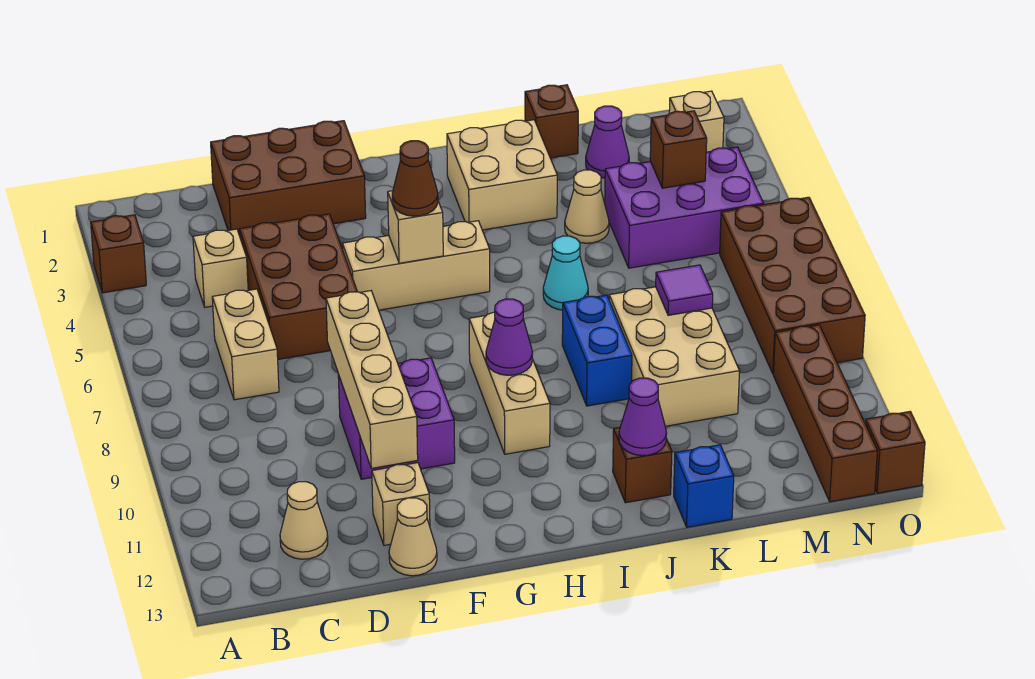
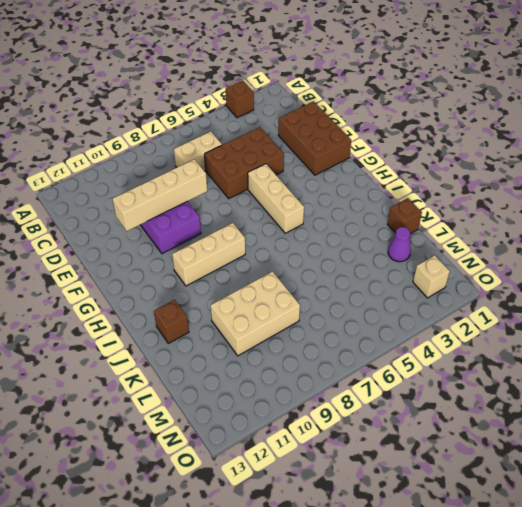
none -> tan 1x1 brick [193,229,248,307]
none -> tan 1x1 cone [280,482,328,559]
none -> tan 1x1 brick [372,463,430,545]
none -> tan 1x1 cone [389,498,437,576]

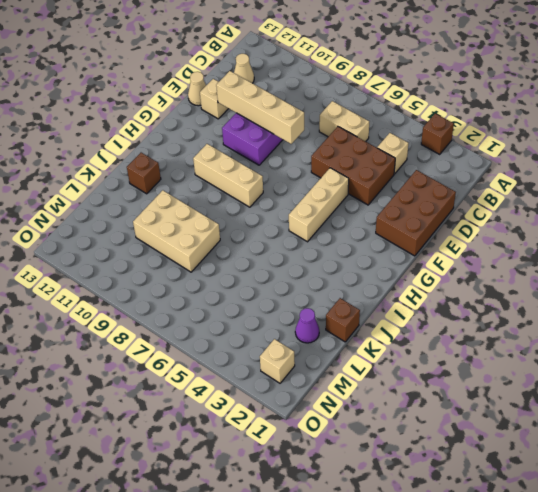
none -> tan 2x2 brick [447,120,557,230]
none -> cyan 1x1 cone [543,236,588,310]
none -> blue 1x2 brick [562,295,632,406]
none -> tan 1x1 cone [565,170,609,243]

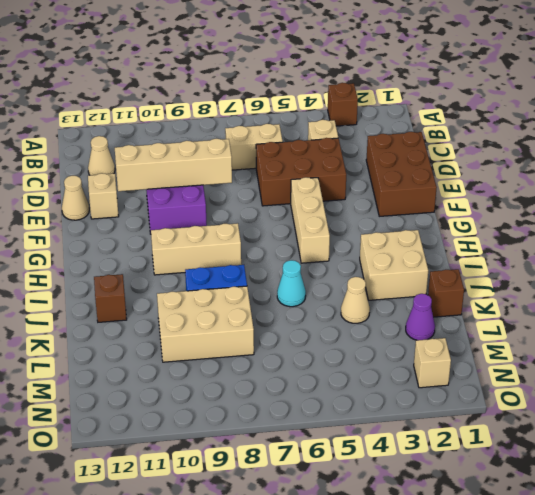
none -> blue 1x1 brick [674,445,734,527]
none -> purple 2x3 brick [605,147,764,268]
none -> brown 2x4 brick [720,197,865,373]
none -> brown 1x4 brick [773,325,877,502]

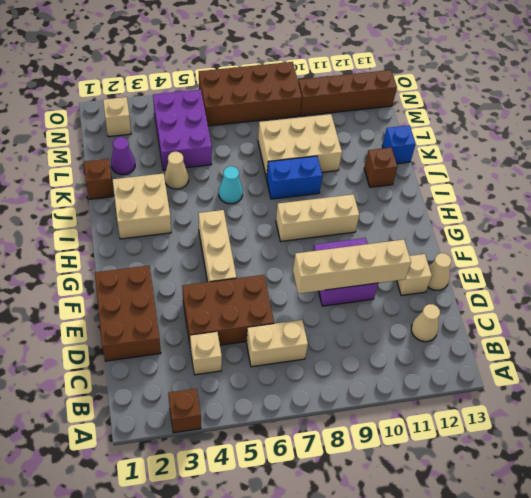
none -> brown 1x1 brick [865,412,925,493]
none -> tan 1x1 brick [388,191,443,263]
none -> purple 1x1 cone [486,299,532,375]
none -> purple 1x1 cone [619,378,667,456]

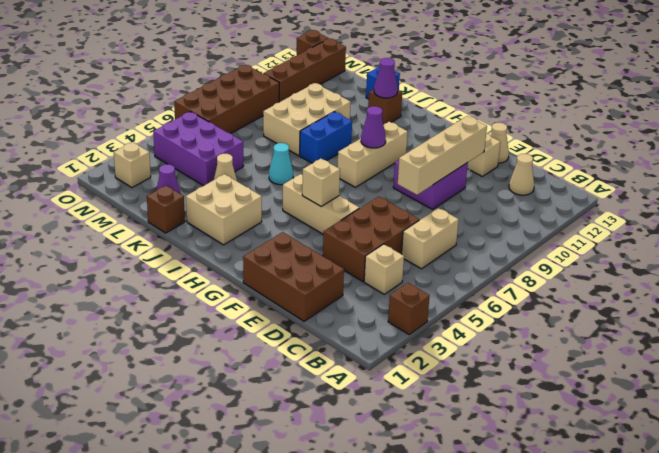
none -> purple 1x1 tile [656,265,713,315]
none -> brown 1x1 brick [650,111,707,188]
none -> brown 1x1 cone [392,141,438,216]

